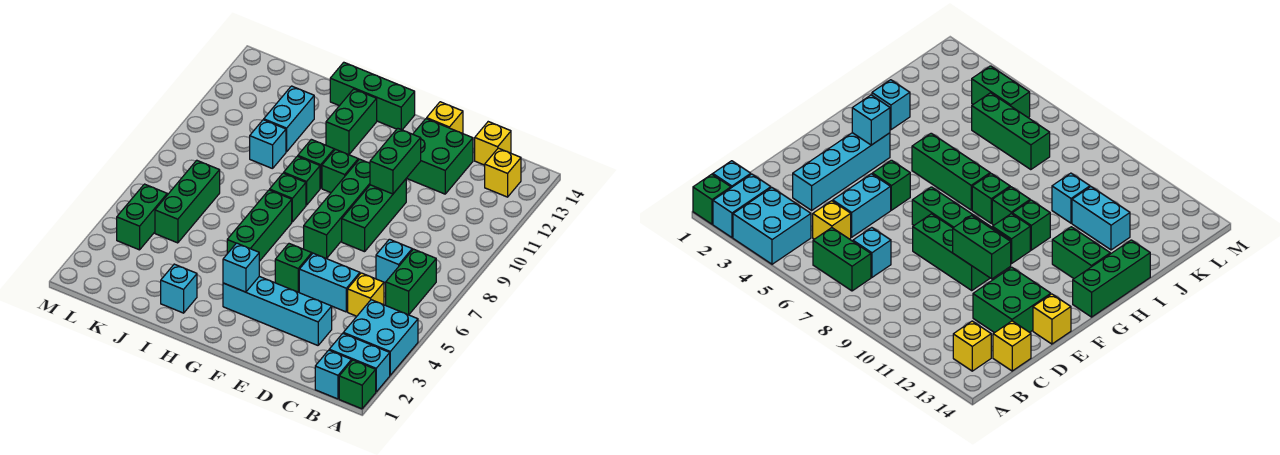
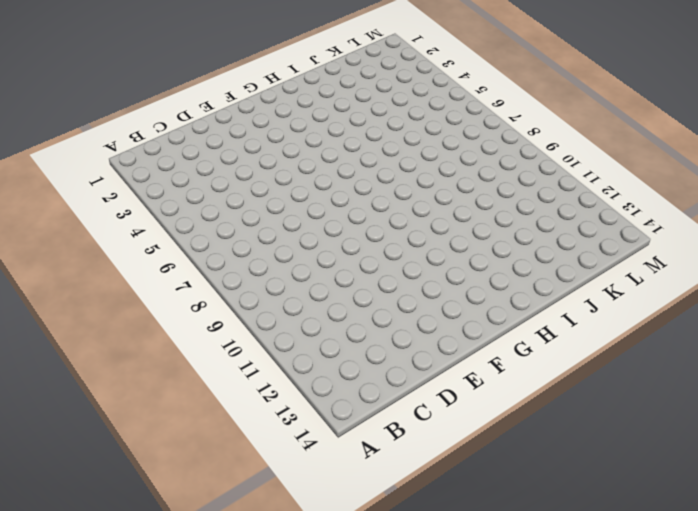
none -> green 1x1 brick [339,360,376,409]
none -> cyan 1x2 brick [329,334,390,392]
none -> cyan 2x2 brick [343,300,418,375]
none -> cyan 1x1 brick [315,350,352,399]

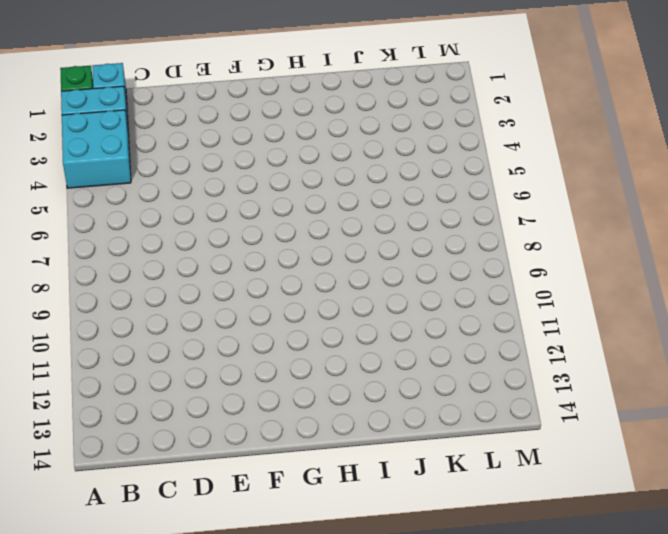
none -> green 1x2 brick [386,249,436,315]
none -> yellow 1x1 brick [485,148,521,197]
none -> yellow 1x1 brick [348,273,384,316]
none -> cyan 1x1 brick [376,239,412,283]

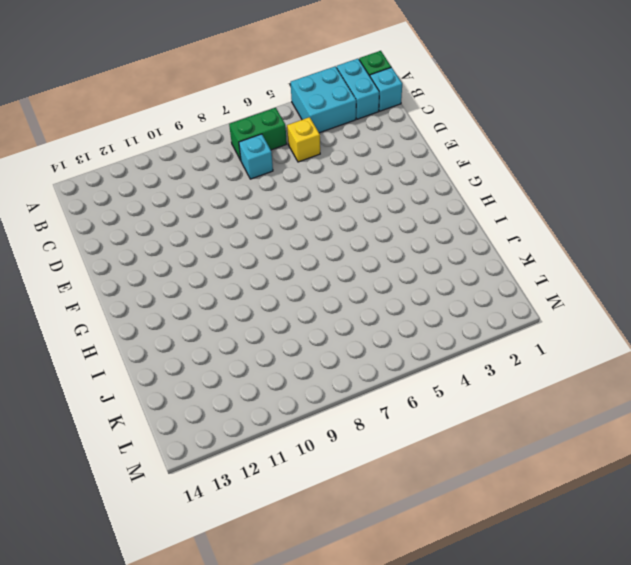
none -> yellow 1x1 brick [485,148,521,197]
none -> yellow 1x1 brick [475,122,511,165]
none -> cyan 1x4 brick [223,276,332,345]
none -> cyan 1x2 brick [299,253,360,312]

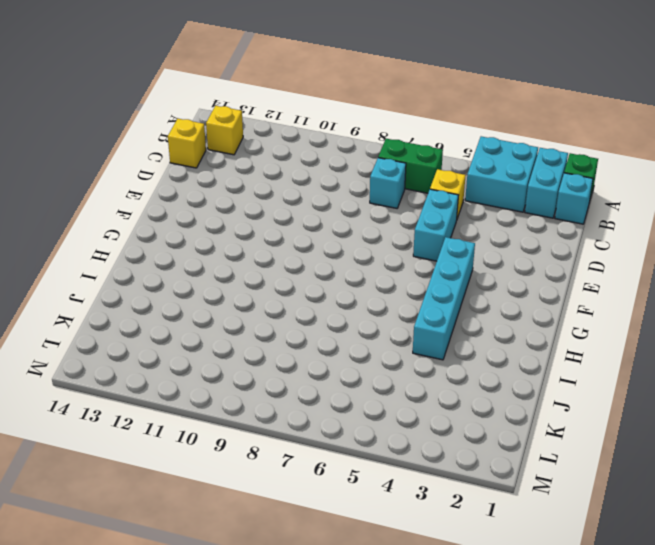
cyan 1x4 brick [413,237,475,360] -> cyan 1x4 brick moved to [223,276,332,345]
none -> green 2x2 brick [407,119,473,194]
none -> green 1x3 brick [342,179,406,252]
none -> yellow 1x1 brick [427,102,463,133]
none -> green 1x1 brick [275,244,312,292]

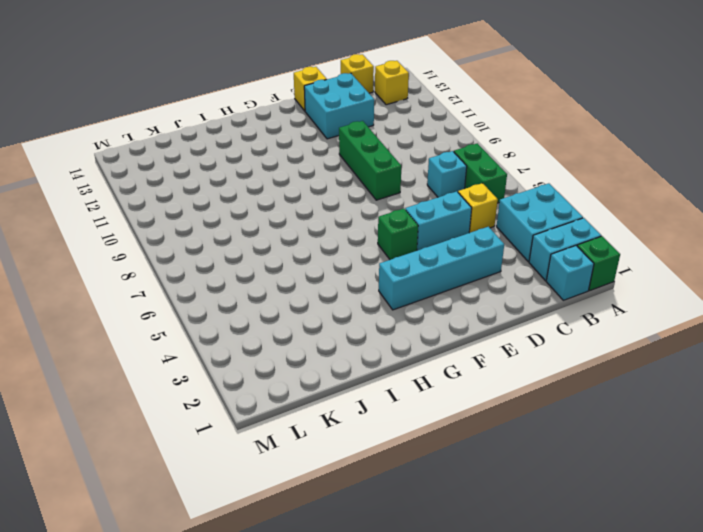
cyan 2x2 brick [304,73,374,139] -> green 2x2 brick [407,119,473,194]
none -> green 1x4 brick [304,159,370,259]
none -> green 1x1 brick [322,149,358,193]
none -> green 1x3 brick [330,62,415,130]
none -> green 1x3 brick [227,190,292,261]

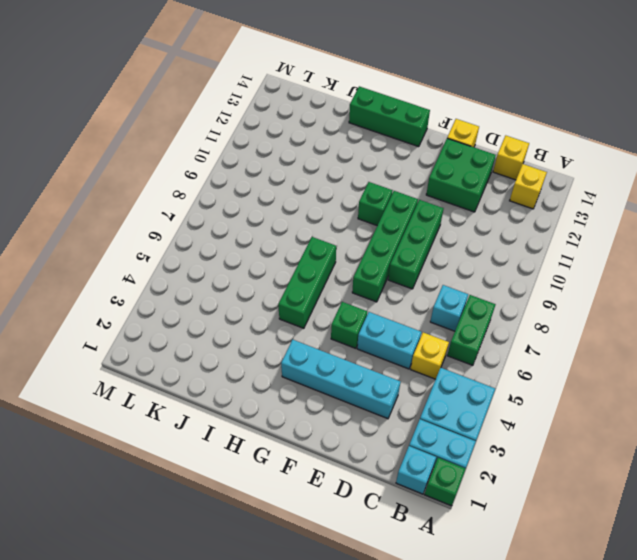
none -> green 1x1 brick [270,173,306,222]
none -> green 1x1 brick [284,156,320,205]
none -> green 1x1 brick [298,139,334,188]
none -> green 1x2 brick [326,89,377,155]

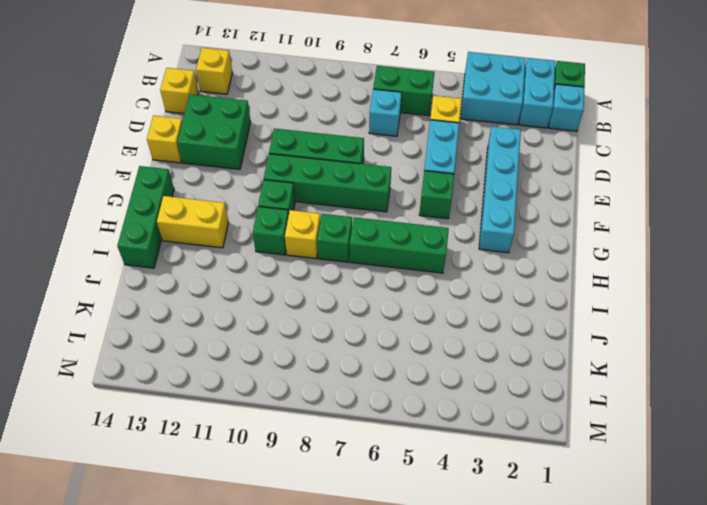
yellow 1x1 brick [285,210,320,259] -> green 1x1 brick [284,156,320,205]
yellow 1x2 brick [157,196,229,248] -> green 1x2 brick [326,89,377,155]
none -> cyan 1x1 brick [161,264,197,313]
none -> cyan 1x1 brick [250,120,286,169]
none -> cyan 1x2 brick [264,86,314,152]
none -> green 1x3 brick [155,160,220,243]

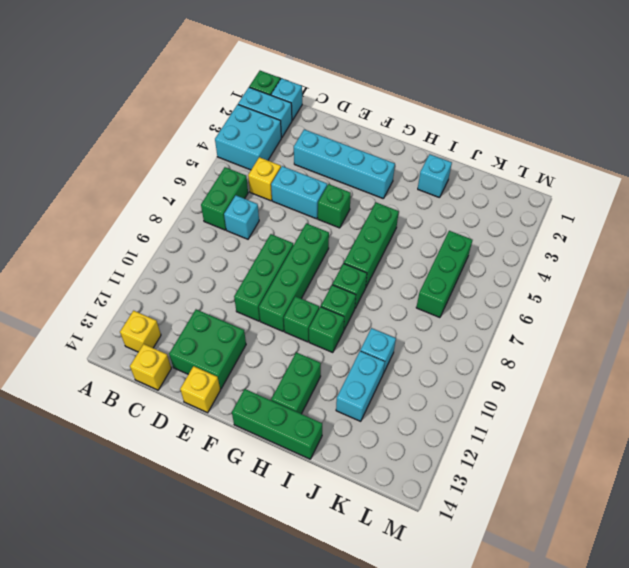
none -> green 1x2 brick [117,184,167,250]
none -> green 1x2 brick [370,128,421,194]
none -> cyan 1x1 brick [223,243,259,292]

